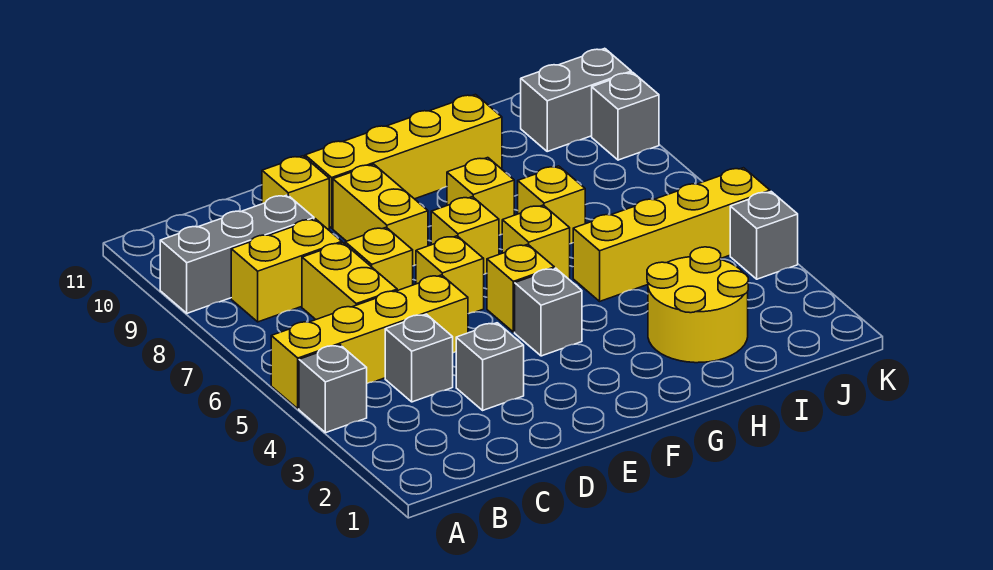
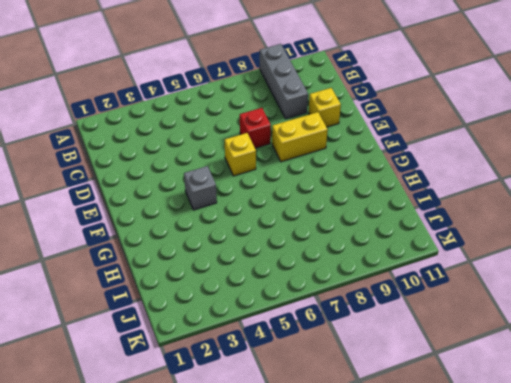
red 1x1 brick [239,108,271,148] -> yellow 1x1 brick [345,227,413,291]
none -> grey 1x1 brick [299,345,367,433]
none -> yellow 1x4 brick [271,275,468,409]
none -> yellow 1x2 brick [231,219,342,322]

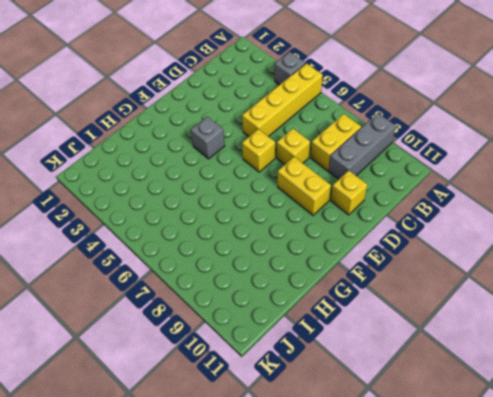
none -> grey 1x1 brick [385,314,453,402]
none -> yellow 1x2 brick [302,243,397,319]
none -> grey 1x1 brick [456,323,524,410]

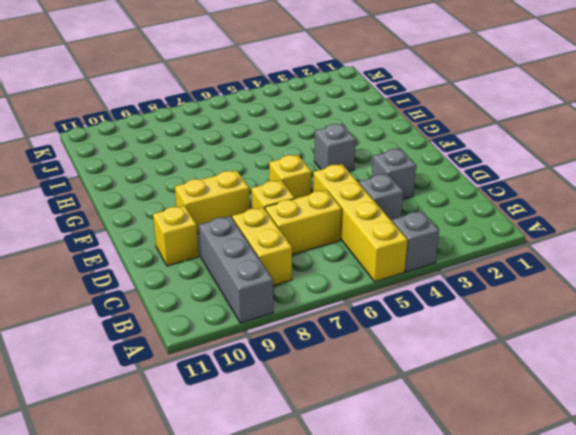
none -> yellow 1x4 brick [305,94,502,228]
none -> yellow 1x1 brick [487,244,554,332]
none -> yellow 1x1 brick [431,197,499,274]

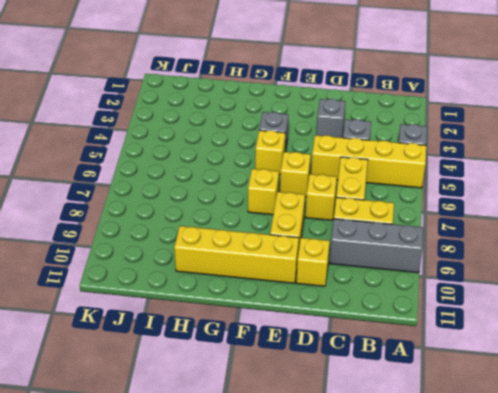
none -> yellow 1x1 brick [502,205,570,279]
none -> yellow 1x1 brick [447,158,514,235]
none -> yellow 2x2 round brick [647,247,748,363]

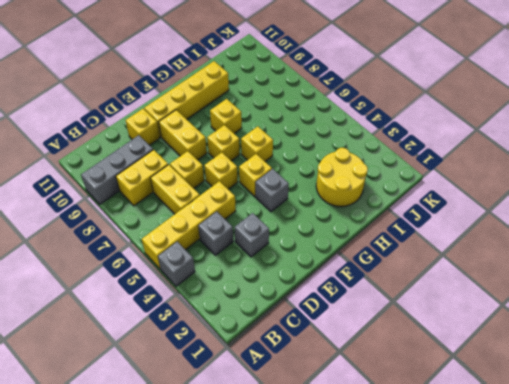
none -> yellow 1x4 brick [573,168,770,301]
none -> yellow 1x1 brick [518,166,585,244]
none -> grey 1x2 brick [521,48,631,151]

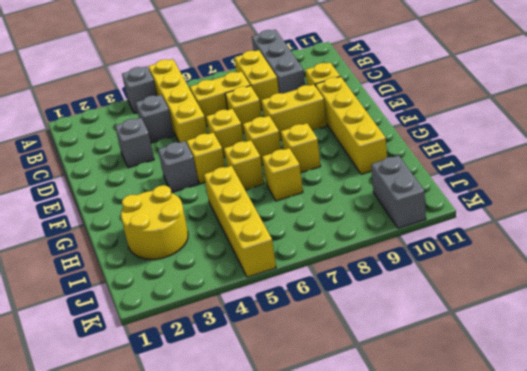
none -> grey 1x1 brick [730,192,798,279]
none -> grey 1x1 brick [592,72,659,160]

